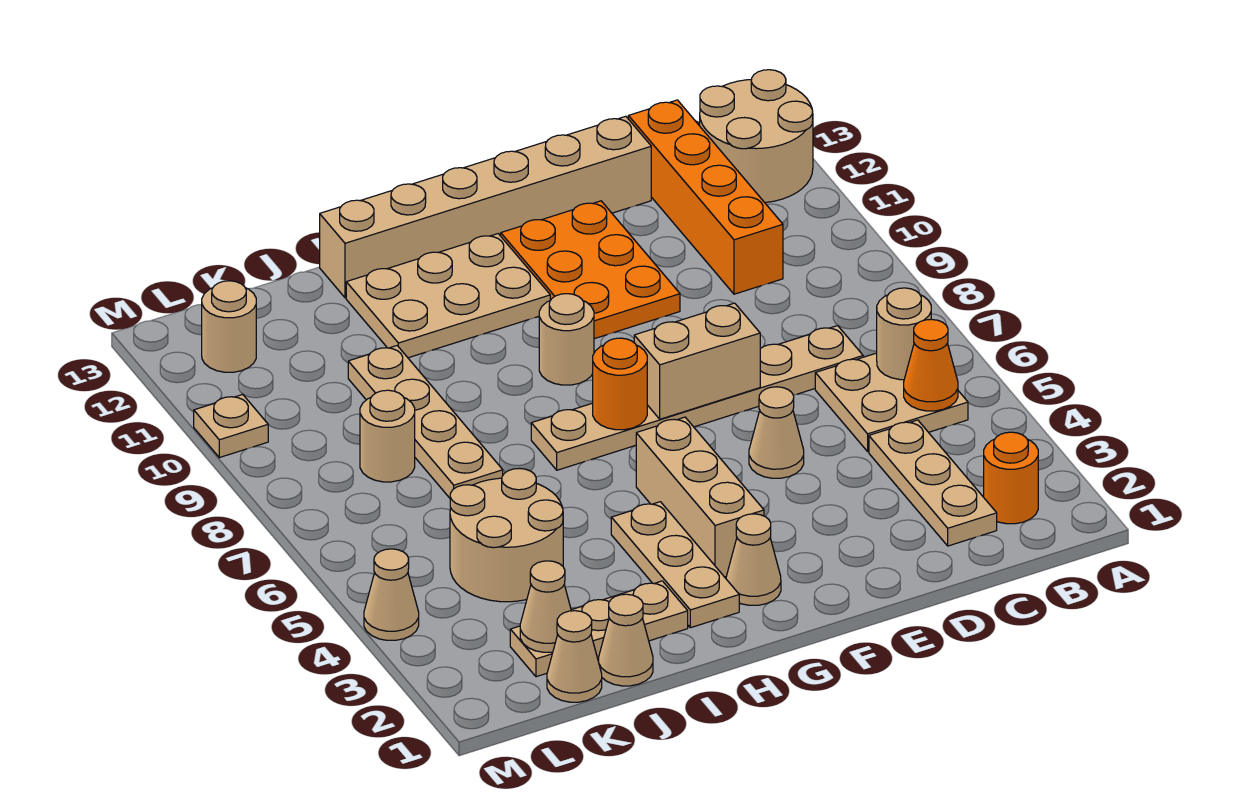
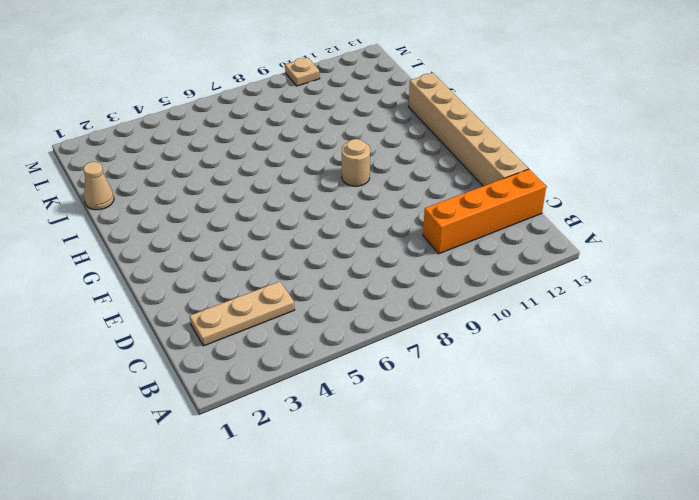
none -> tan 2x2 round brick [700,70,813,203]
none -> orange 1x1 round brick [984,432,1038,524]
none -> tan 2x2 plate [815,353,968,451]

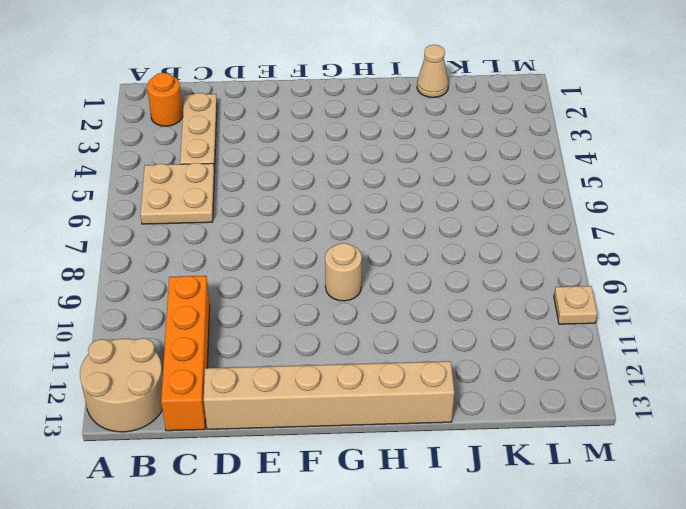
none -> tan 1x6 plate [531,326,863,470]
none -> tan 1x1 cone [749,387,804,478]
none -> orange 2x3 plate [501,201,680,339]

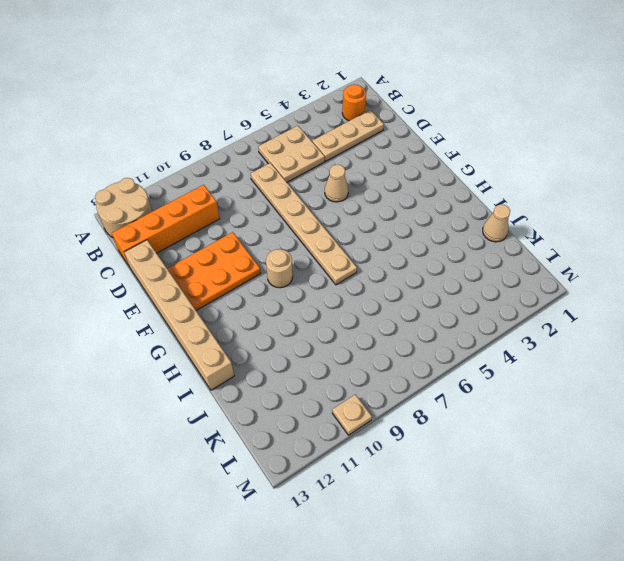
none -> tan 1x1 cone [726,514,781,605]
none -> tan 1x3 brick [636,417,764,577]
none -> tan 2x3 plate [346,234,550,358]

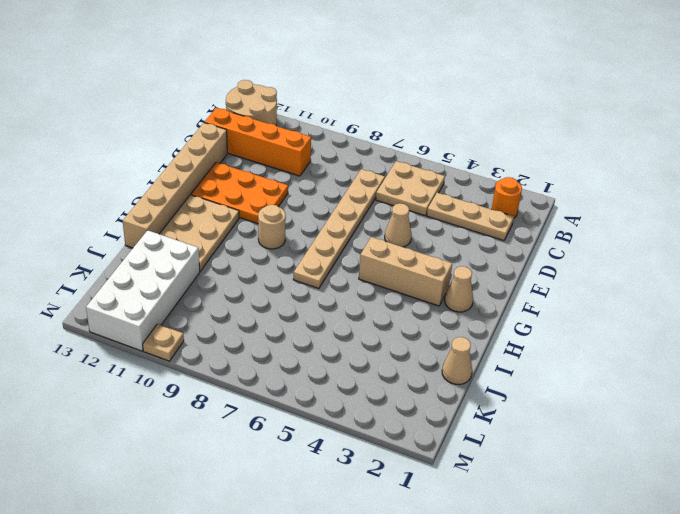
white 2x4 brick [86,230,200,351] -> tan 1x1 round brick [201,281,256,372]
none -> tan 1x3 plate [611,502,739,628]
none -> tan 1x3 plate [510,581,688,677]
none -> tan 2x2 round brick [450,468,563,602]

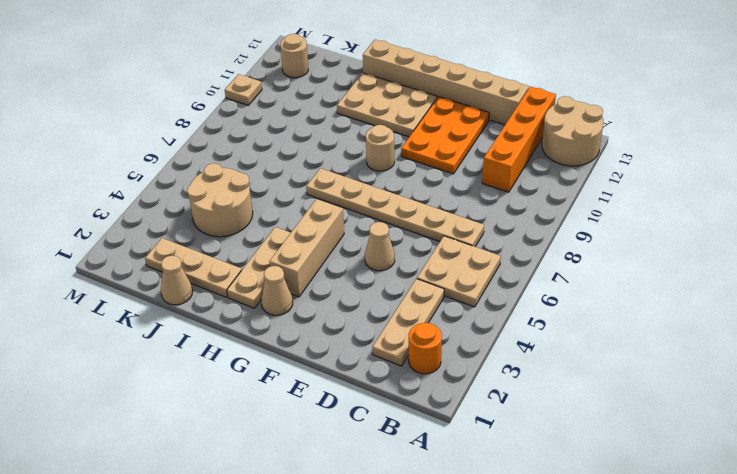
none -> tan 1x4 plate [348,346,503,498]
none -> tan 1x1 cone [547,611,602,702]
none -> tan 1x1 round brick [360,390,415,482]

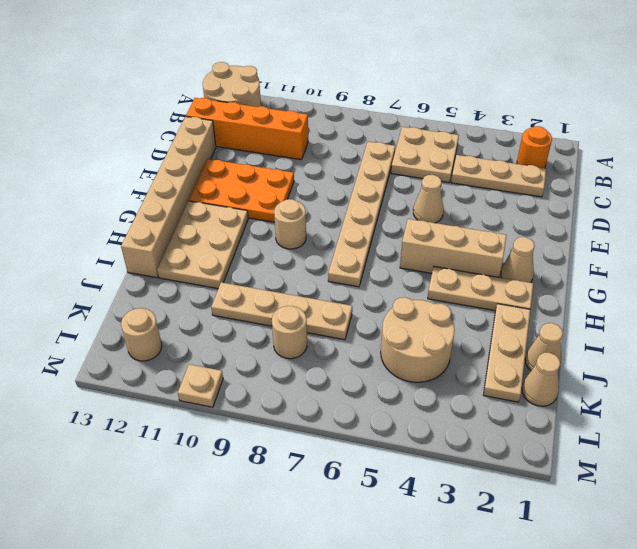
none -> tan 1x1 cone [364,549,419,640]
none -> orange 1x1 cone [904,319,958,411]
none -> tan 1x1 round brick [877,288,931,380]

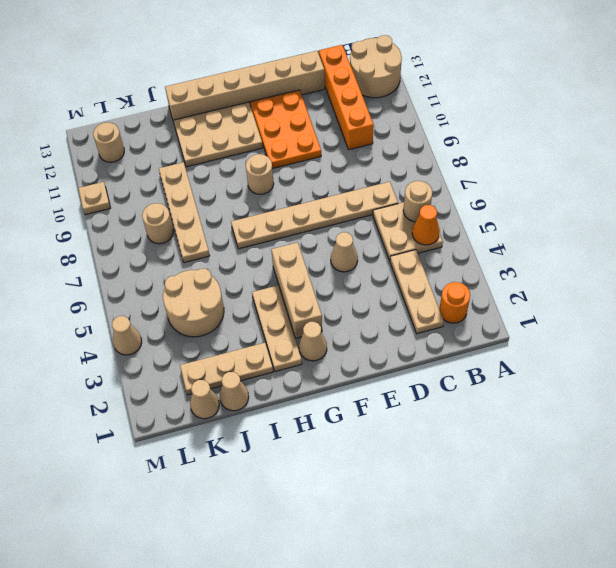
none -> tan 1x2 brick [634,303,760,419]
none -> orange 1x1 round brick [593,338,647,430]
none -> tan 1x1 cone [520,561,571,652]

